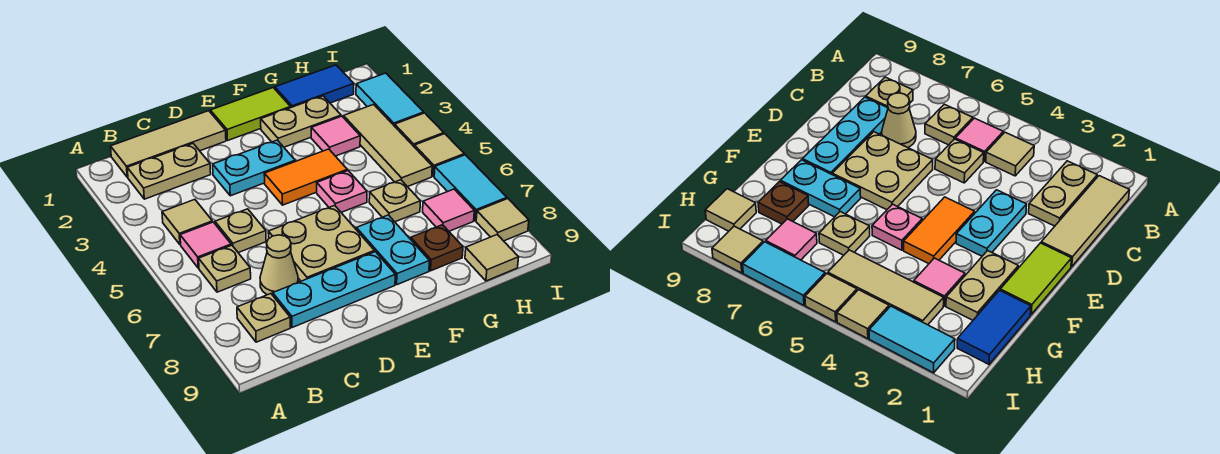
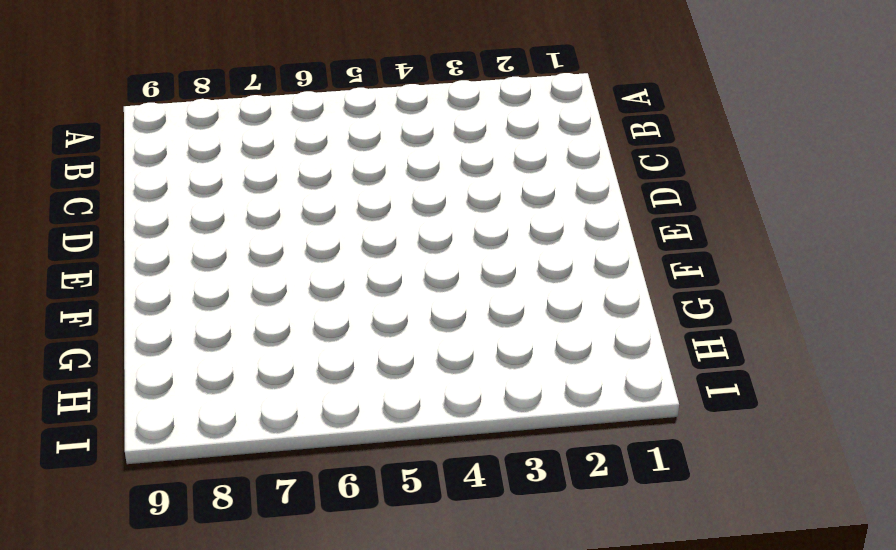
none -> tan 1x3 tile [111,111,226,177]
none -> tan 1x2 plate [127,144,211,199]
none -> tan 1x1 tile [162,199,212,245]

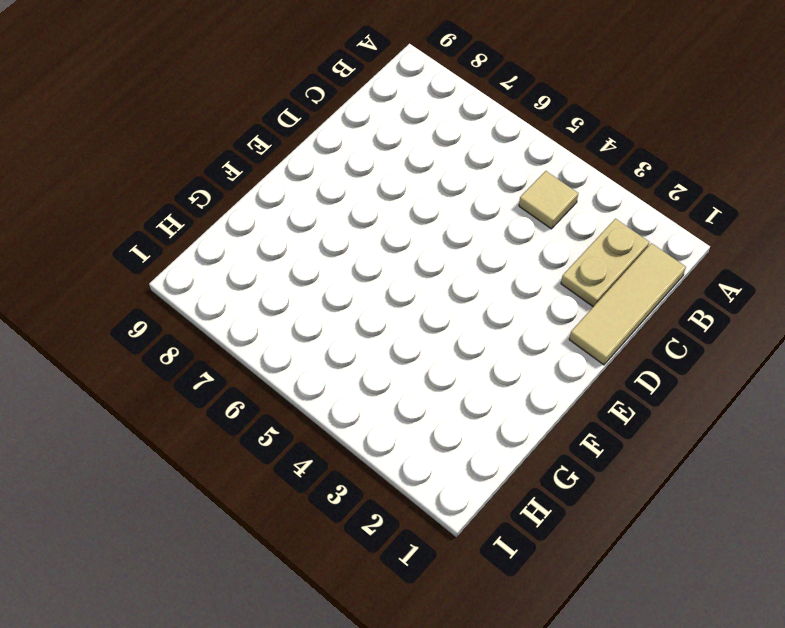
none -> pink 1x1 tile [180,222,231,268]
none -> tan 1x1 plate [199,245,251,292]
none -> tan 1x1 plate [237,294,290,342]

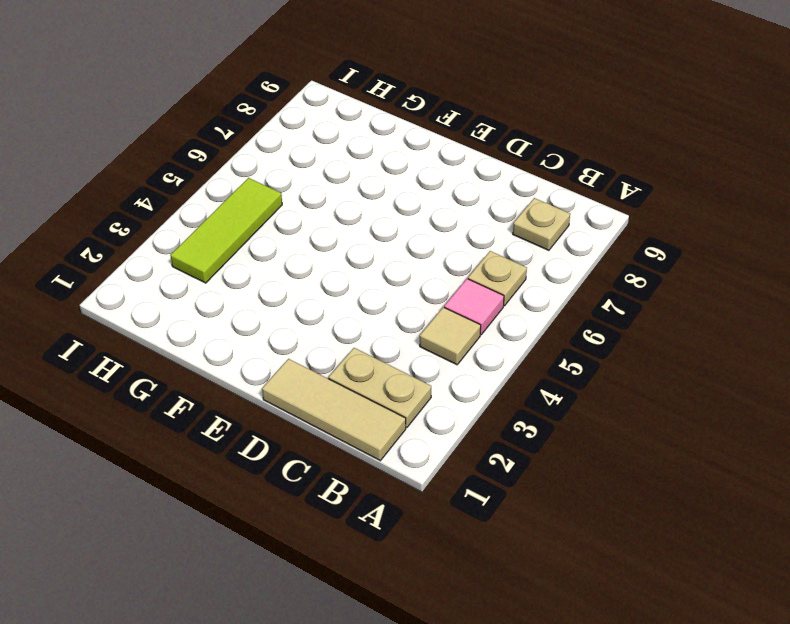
lime 1x3 tile [170,178,282,283] -> tan 1x3 tile [344,104,432,187]
none -> tan 1x1 plate [215,209,266,253]
none -> tan 1x1 cone [260,235,298,295]
none -> cyan 1x3 plate [273,252,395,328]

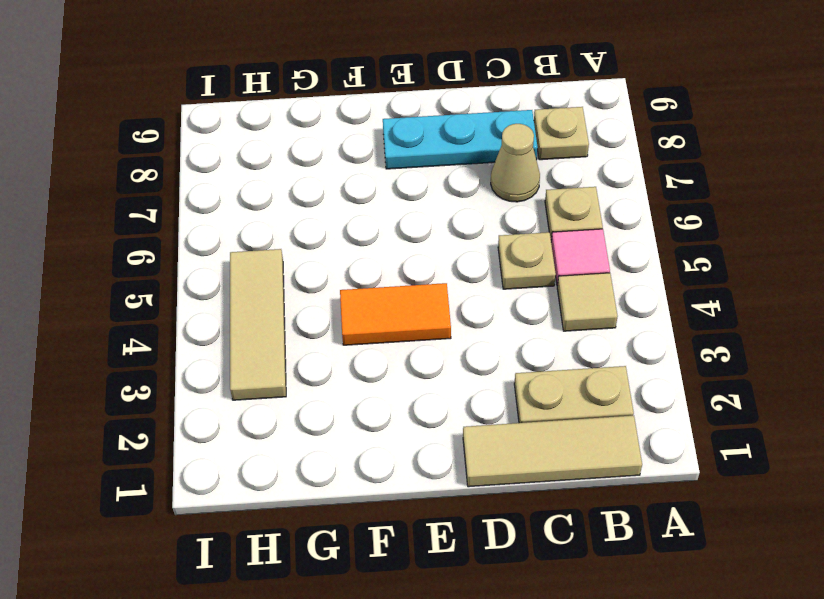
none -> cyan 1x2 plate [213,140,295,196]
none -> tan 2x2 plate [268,205,374,281]
none -> lime 1x2 tile [210,88,291,141]

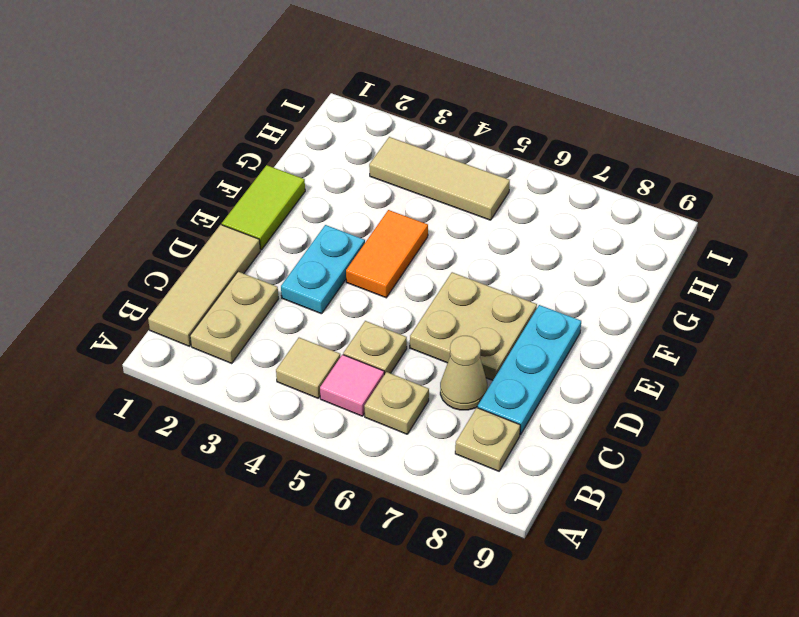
none -> tan 1x2 plate [261,96,341,147]
none -> pink 1x1 plate [317,171,367,212]
none -> cyan 1x2 plate [356,215,429,285]

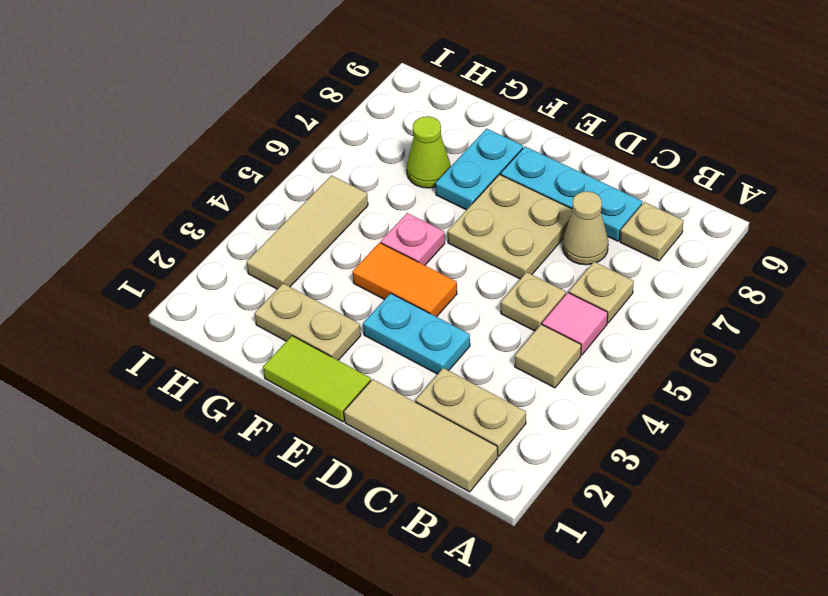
lime 1x1 cone [407,116,451,188] -> none
none -> blue 1x2 tile [275,65,354,107]
none -> pink 1x1 tile [311,116,360,156]
none -> tan 1x1 plate [369,180,420,222]

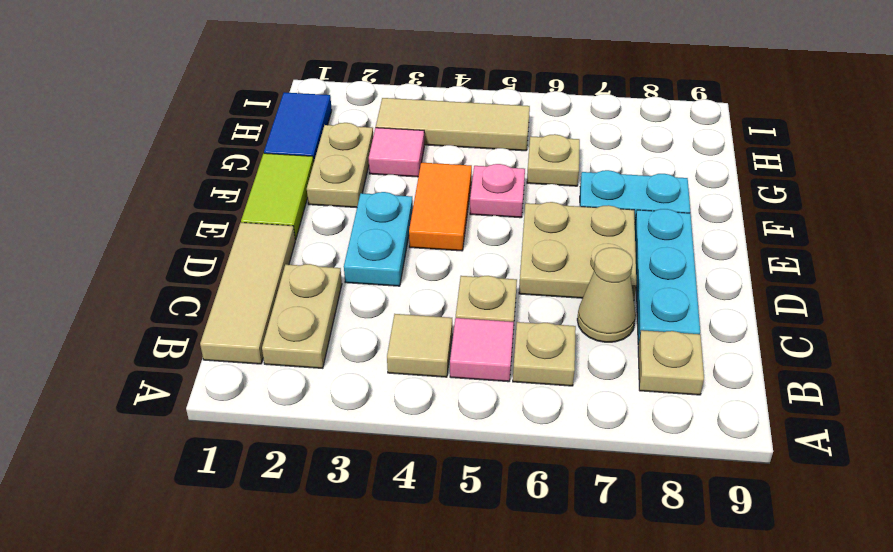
none -> brown 1x1 plate [411,225,463,271]
none -> pink 1x1 tile [423,189,474,231]
none -> tan 1x1 tile [465,235,519,281]

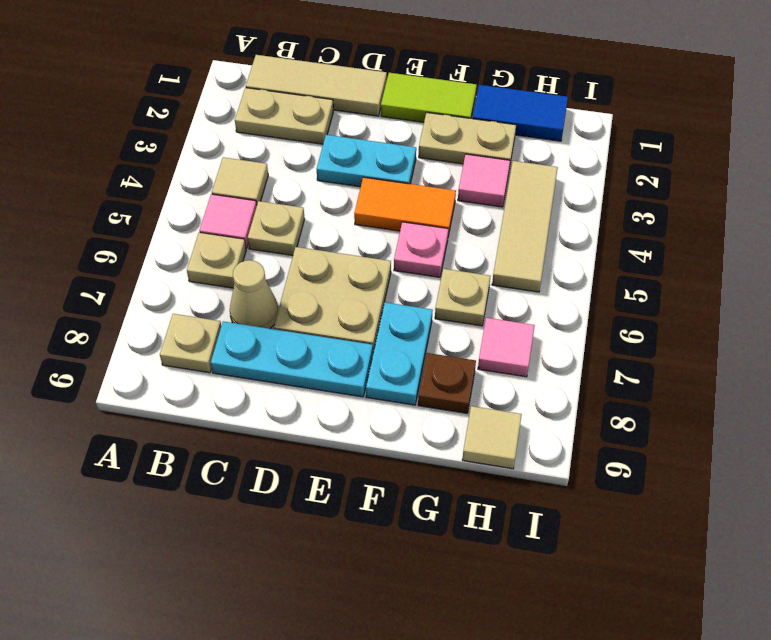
none -> cyan 1x2 tile [356,73,424,126]
none -> tan 1x1 tile [395,113,444,146]
none -> tan 1x1 tile [414,134,464,176]

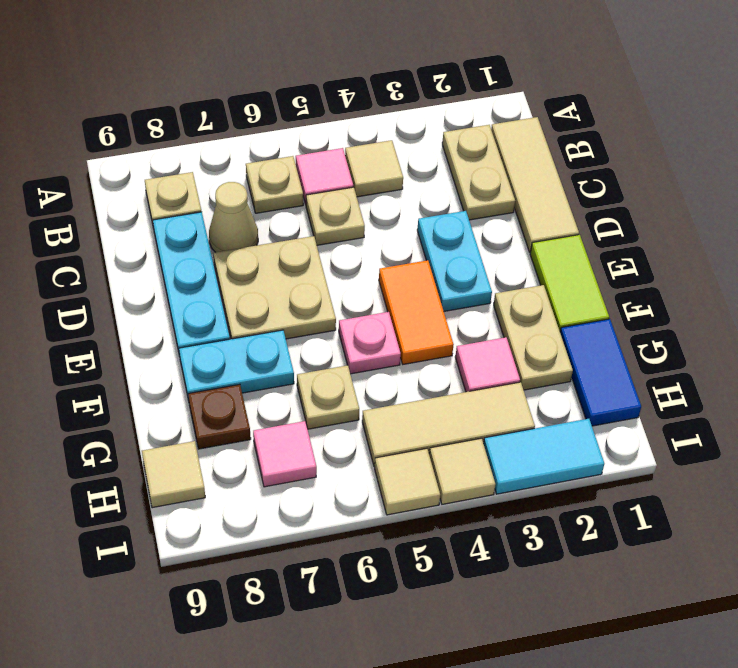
none -> cyan 1x2 tile [434,155,507,221]
none -> tan 1x1 tile [476,199,529,241]

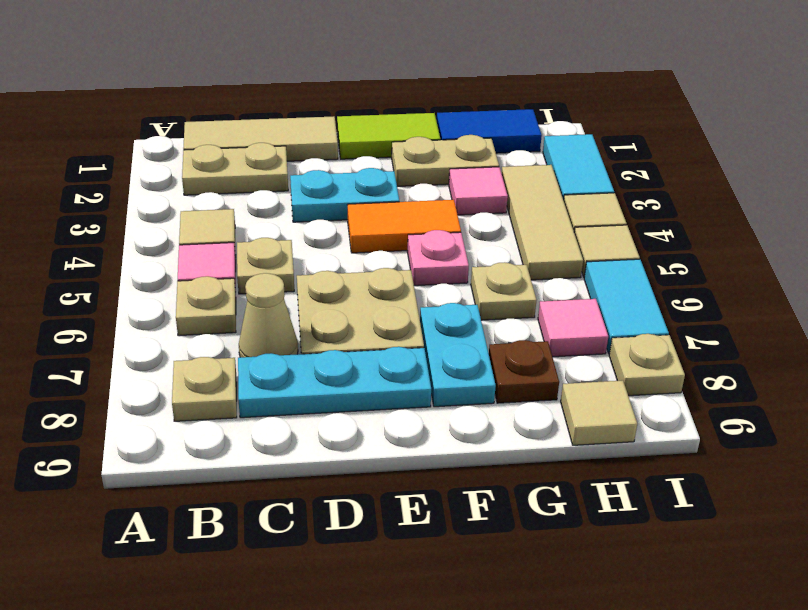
tan 1x1 plate [609,334,685,396] -> tan 1x1 tile [476,199,529,241]

